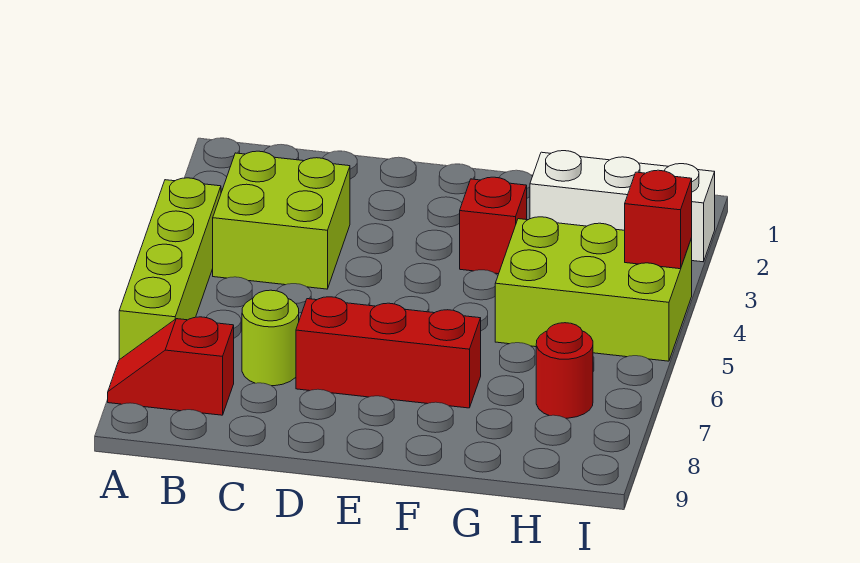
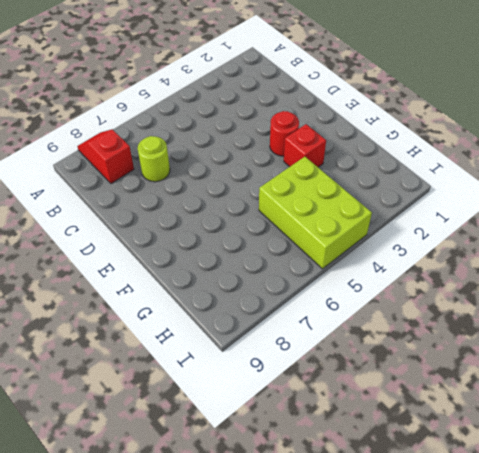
red 1x1 round brick [270,111,299,156] -> red 1x1 round brick moved to [536,323,593,418]
none -> lime 1x4 brick [119,178,221,360]
none -> lime 2x2 brick [213,151,350,289]

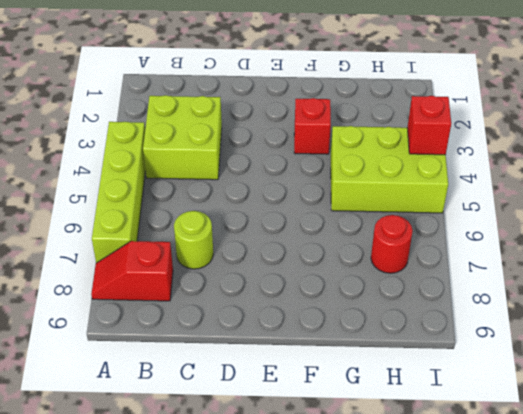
none -> red 1x3 brick [296,297,481,408]
none -> white 1x3 brick [530,151,715,262]

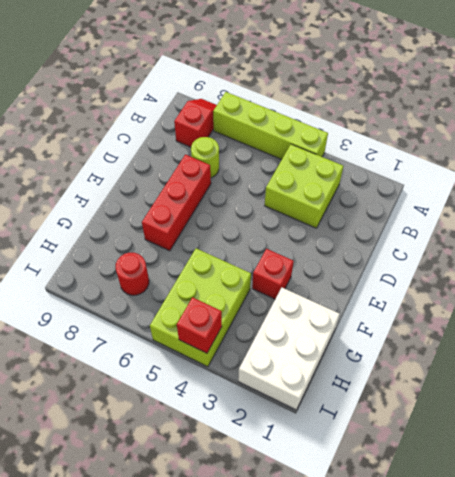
white 2x3 brick [238,288,340,410] -> white 1x3 brick [530,151,715,262]

